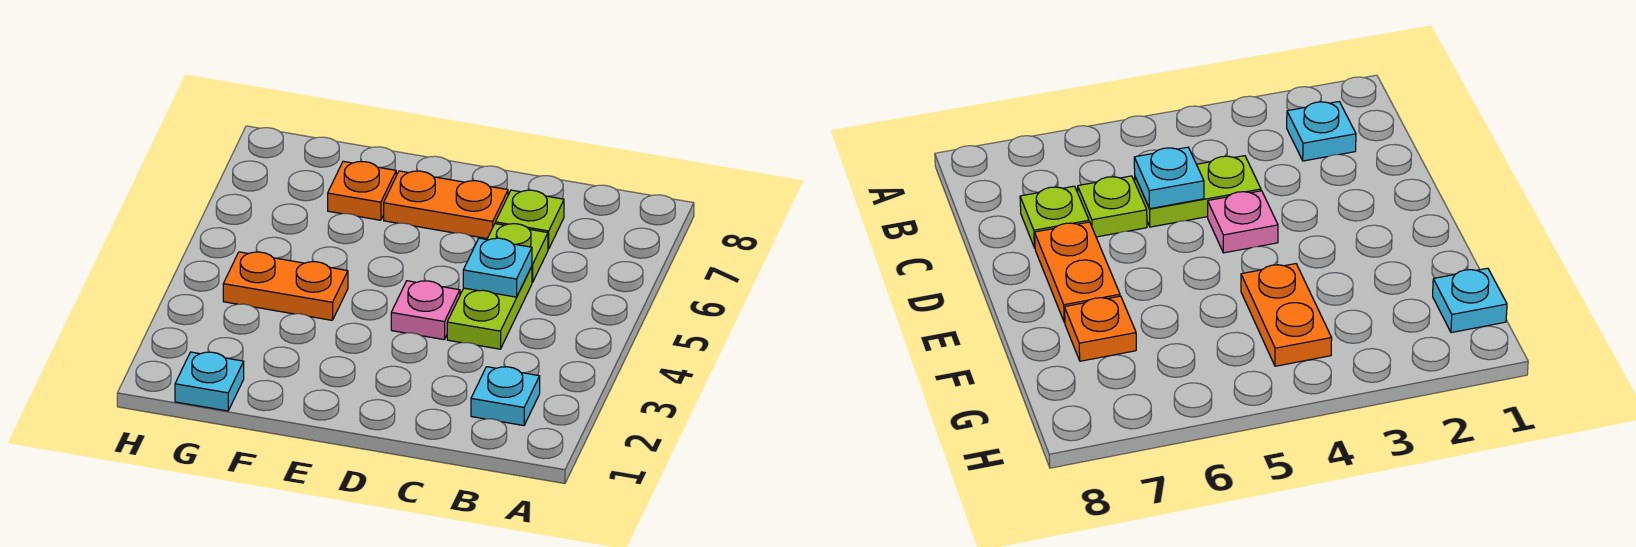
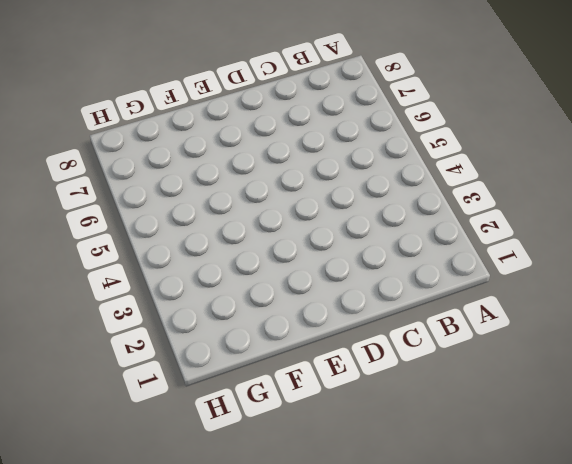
none -> cyan 1x1 plate [471,367,540,426]
none -> lime 1x2 plate [447,267,532,349]

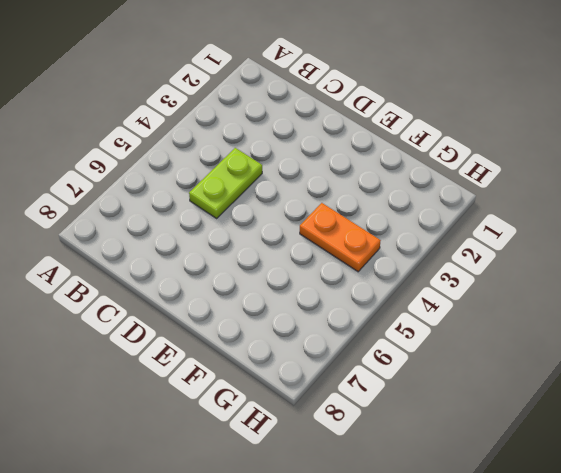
none -> cyan 1x1 plate [471,367,540,426]
none -> lime 1x1 plate [487,224,548,282]

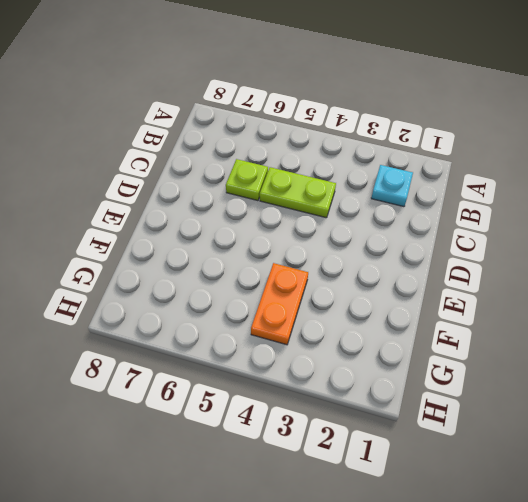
none -> lime 1x1 plate [495,190,564,249]
none -> pink 1x1 plate [391,281,460,340]

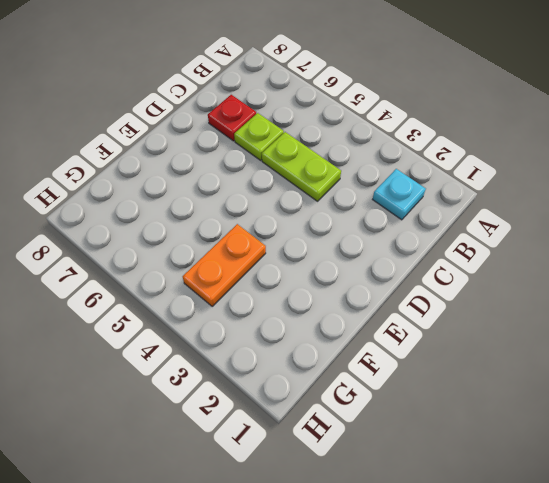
red 1x1 plate [208,95,256,141] -> lime 1x1 plate [495,190,564,249]
none -> pink 1x1 plate [391,281,460,340]
none -> orange 1x2 plate [384,171,508,238]

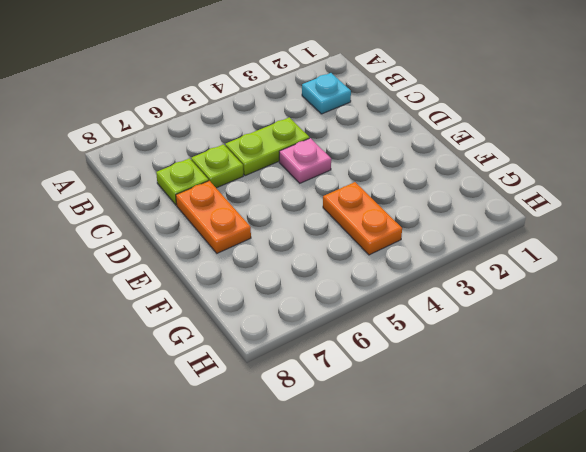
none -> orange 1x1 plate [328,161,396,220]
none -> cyan 1x1 plate [175,352,244,411]

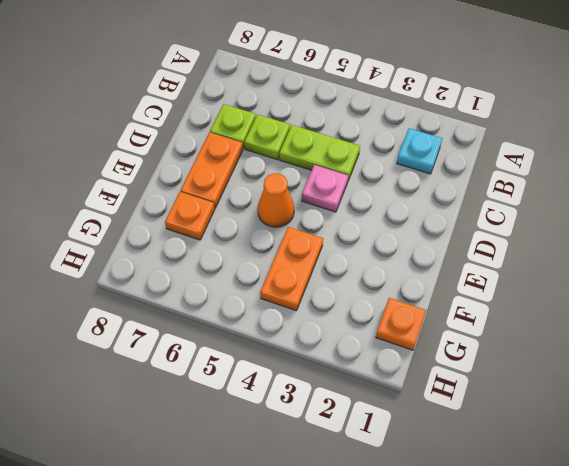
orange 1x1 cone [258,173,294,227] -> none
orange 1x1 plate [376,298,426,350] -> cyan 1x1 plate [175,352,244,411]
none -> cyan 1x1 plate [463,238,532,297]

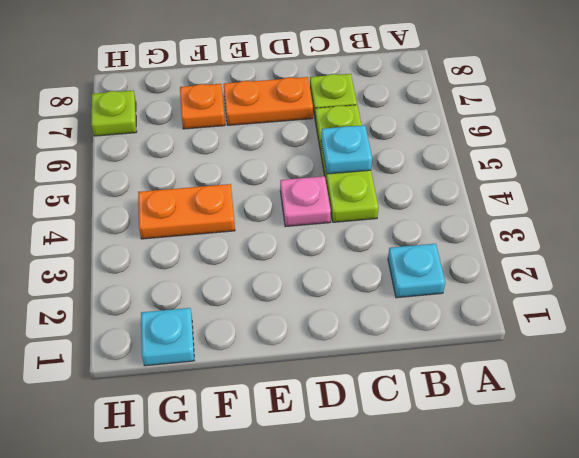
lime 1x1 plate [91,90,137,136] -> none

